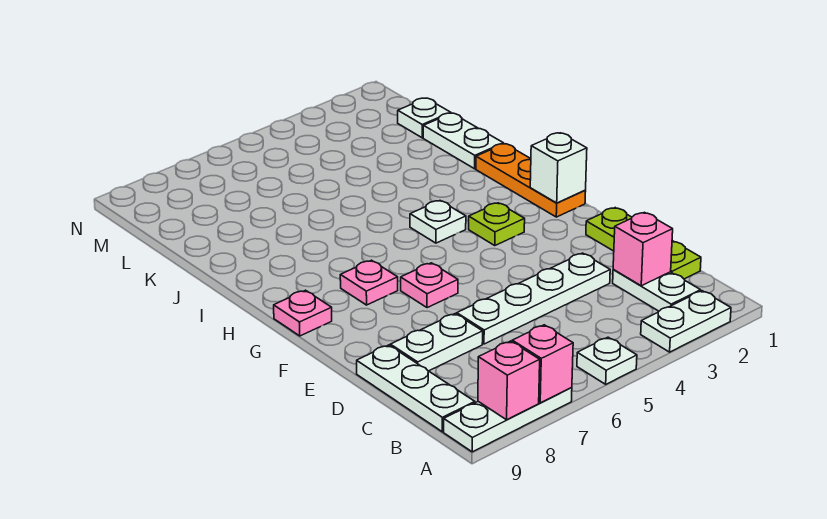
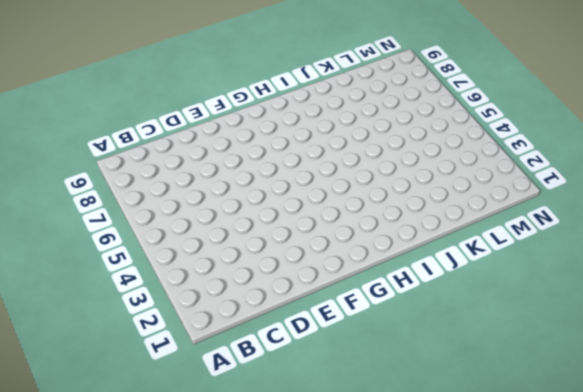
none -> white 1x2 plate [641,291,731,352]
none -> white 1x1 plate [577,337,637,384]
none -> white 1x3 plate [444,388,572,452]

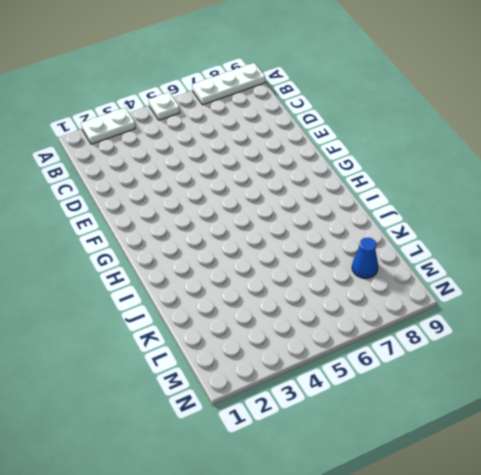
blue 1x1 cone [352,237,378,278] -> none
none -> white 1x2 plate [613,270,701,311]
none -> white 1x3 plate [357,345,475,432]
none -> lime 1x3 plate [586,208,701,279]

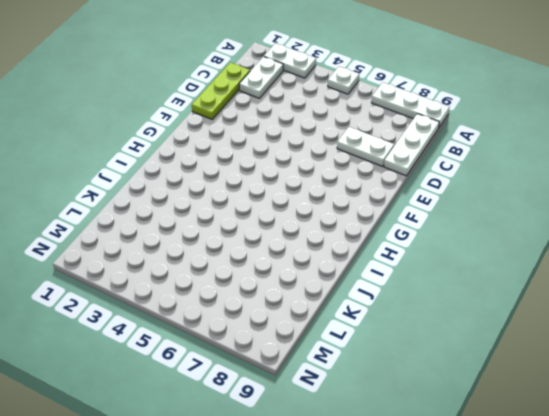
none -> white 1x4 plate [457,253,610,344]
none -> pink 1x1 plate [401,263,458,308]
none -> orange 1x3 plate [476,144,586,217]

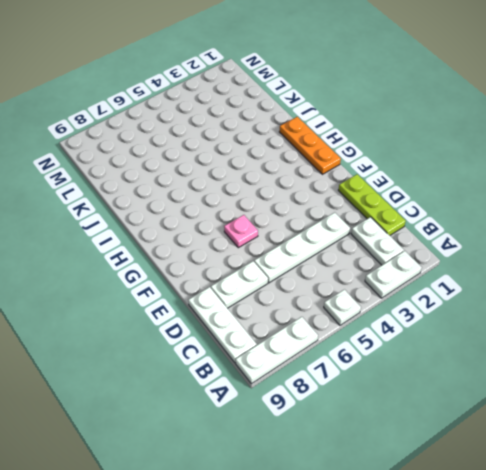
none -> lime 1x1 plate [469,203,525,245]
none -> pink 1x1 plate [340,260,398,305]
none -> pink 1x1 plate [274,290,332,336]

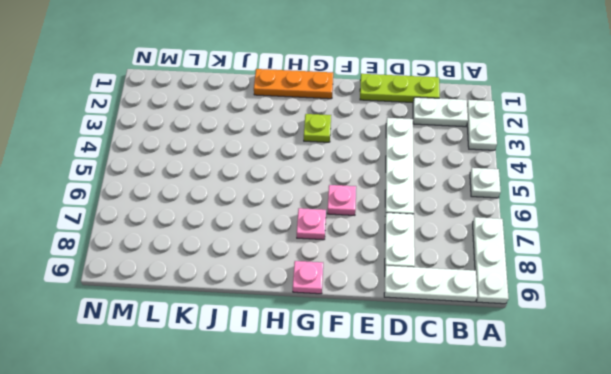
none -> white 1x1 plate [410,201,466,243]
none -> white 1x2 plate [423,113,503,169]
none -> white 1x1 plate [398,98,451,138]

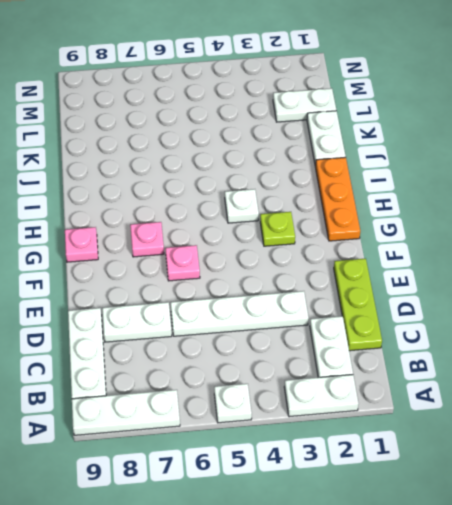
white 1x2 plate [273,88,336,122] -> white 1x1 plate [398,98,451,138]
none -> pink 1x1 brick [512,325,573,403]
none -> pink 1x1 brick [478,341,540,420]
none -> pink 1x1 brick [613,212,673,286]

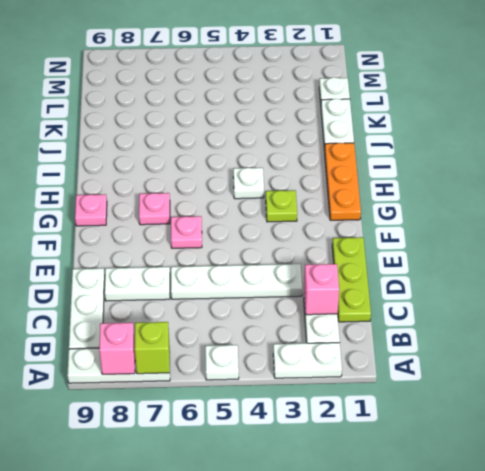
lime 1x1 brick [135,322,170,374] -> pink 1x1 brick [512,325,573,403]
none -> white 1x1 brick [530,133,587,203]

